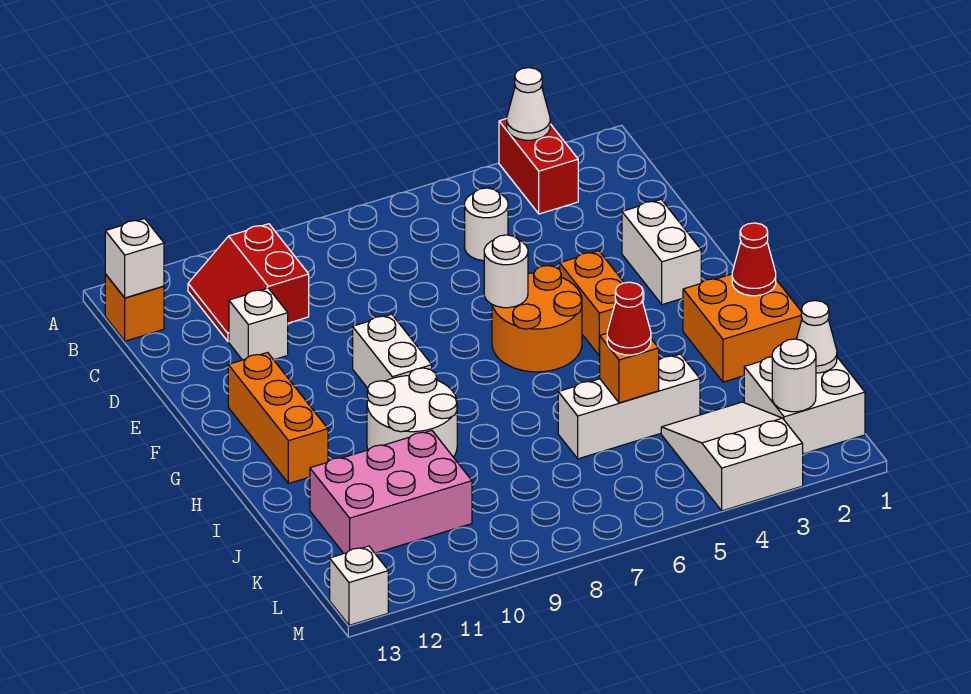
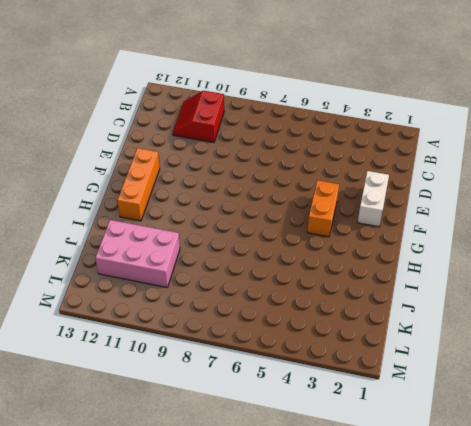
none -> red 1x2 brick [499,119,578,214]
none -> orange 1x1 brick [105,274,164,341]
none -> white 1x1 round brick [465,188,508,261]

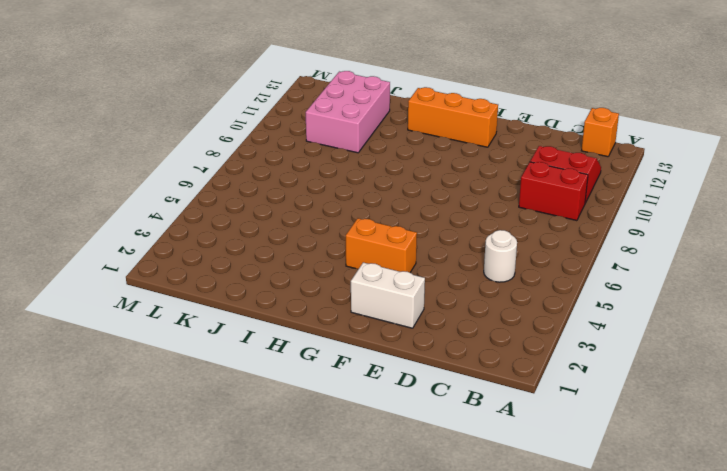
red 1x2 brick [519,162,588,221] -> red 1x2 brick moved to [499,119,578,214]
none -> white 1x1 brick [229,288,288,360]
none -> orange 2x2 round brick [492,266,582,372]
none -> white 1x2 brick [353,314,432,388]

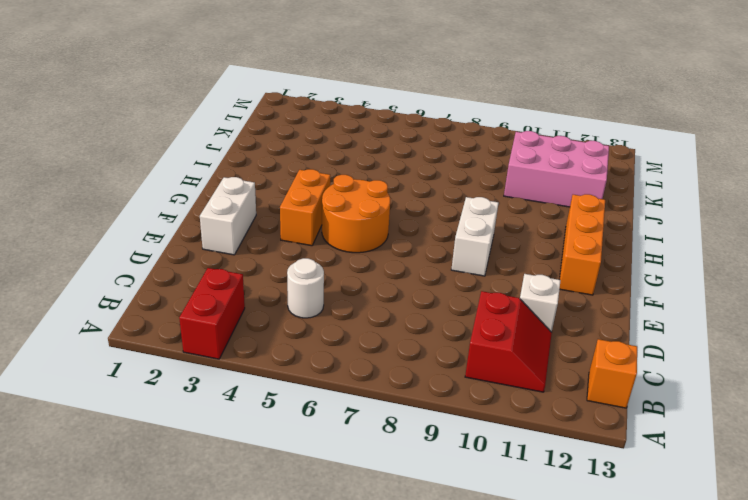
none -> orange 2x2 brick [683,274,802,382]
none -> white 2x2 round brick [367,368,457,457]
none -> white 1x3 brick [558,354,700,459]

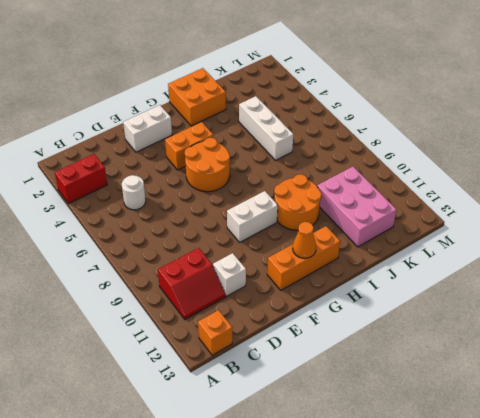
orange 1x1 cone [293,222,316,258] -> none
orange 2x2 round brick [274,174,321,230] -> white 2x2 round brick [367,368,457,457]
none -> white 2x2 brick [744,357,865,454]
none -> white 2x3 slope [661,402,803,511]
none -> white 1x1 brick [330,546,388,625]

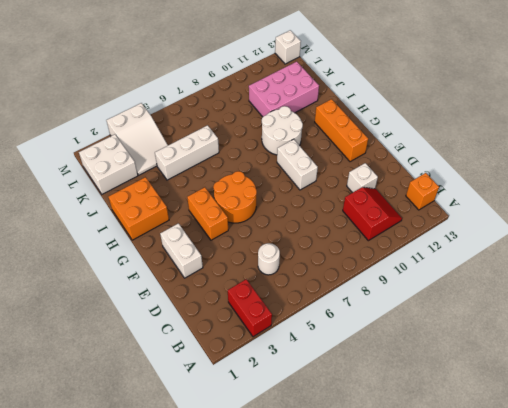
none -> white 1x1 cone [507,68,550,140]
none -> white 1x1 brick [105,219,164,298]
none -> white 1x1 round brick [484,235,528,308]

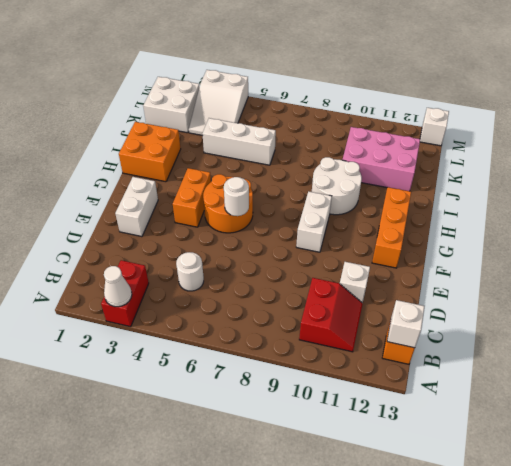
none -> red 1x1 cone [732,223,776,296]
none -> orange 1x1 brick [600,333,659,403]
none -> white 1x1 cone [797,301,837,373]

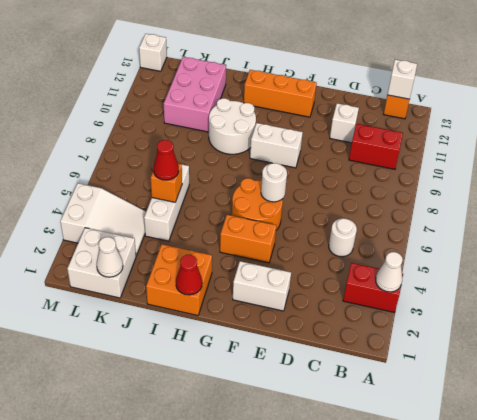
none -> white 1x1 round brick [772,339,816,412]

